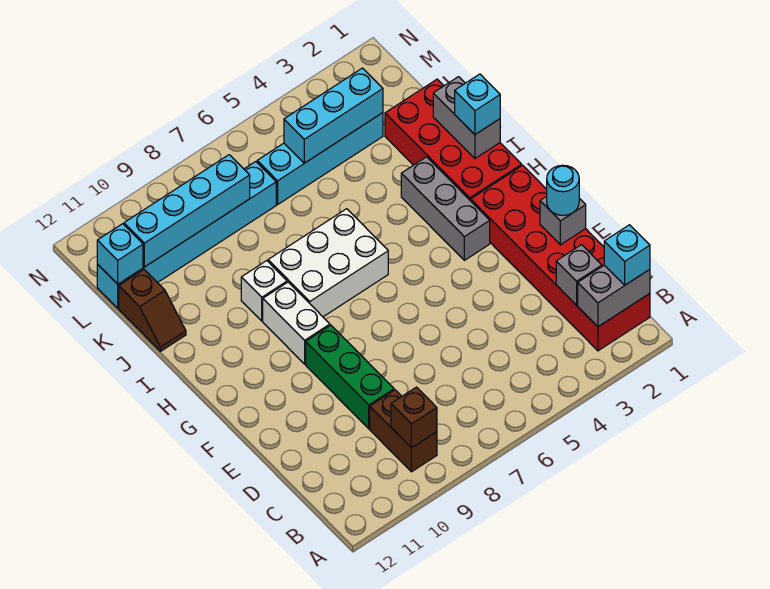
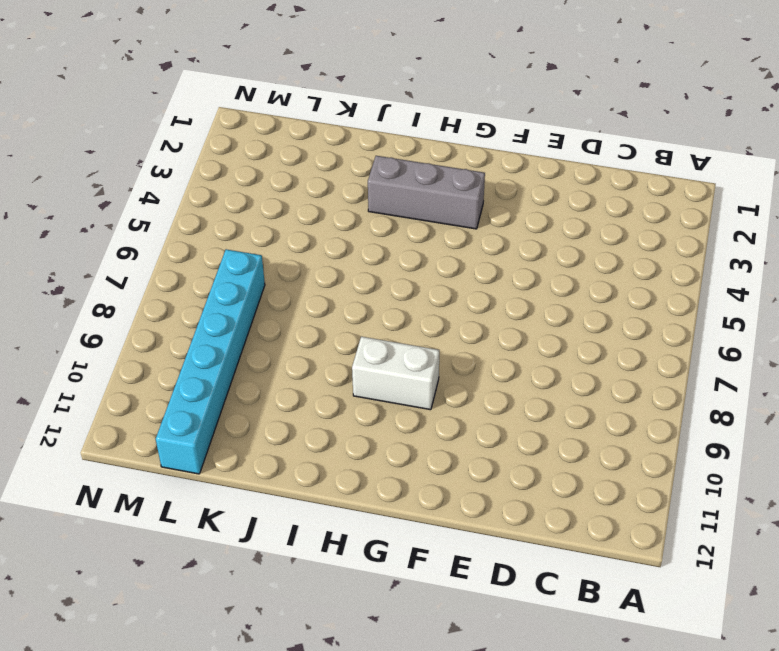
none -> red 2x6 brick [471,165,650,351]
none -> brown 1x2 brick [370,390,437,472]
none -> green 1x3 brick [306,325,394,429]

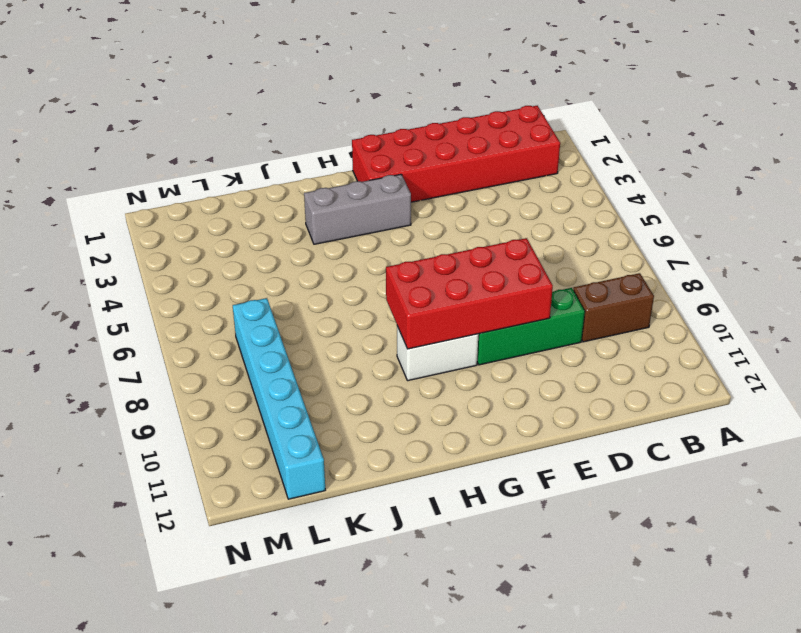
red 2x4 brick [386,238,553,349] -> red 2x4 brick moved to [385,79,522,201]
none -> white 2x3 brick [268,209,388,317]
none -> white 1x1 brick [241,261,287,321]
none -> brown 1x2 slope [119,270,186,351]

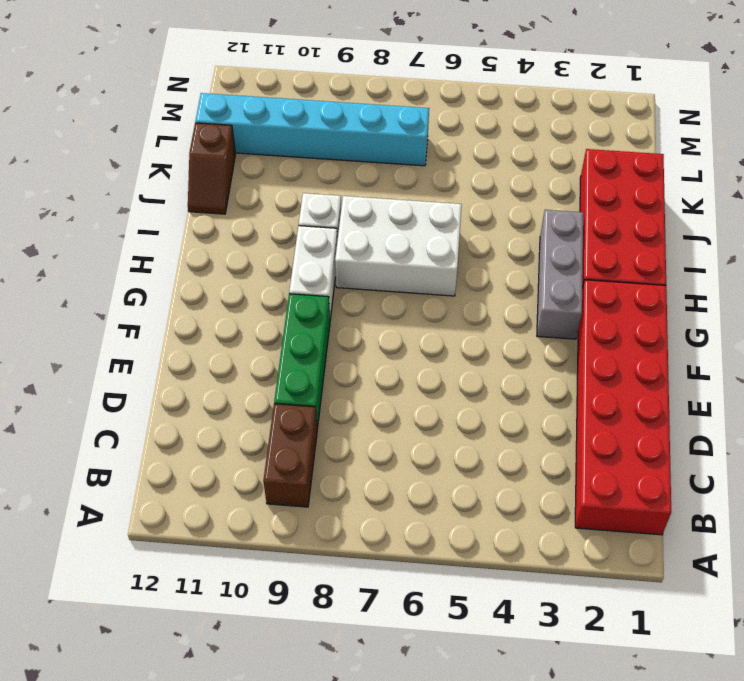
none -> cyan 1x4 brick [257,113,383,204]
none -> grey 1x2 brick [578,265,650,327]
none -> brown 1x1 brick [391,387,437,448]

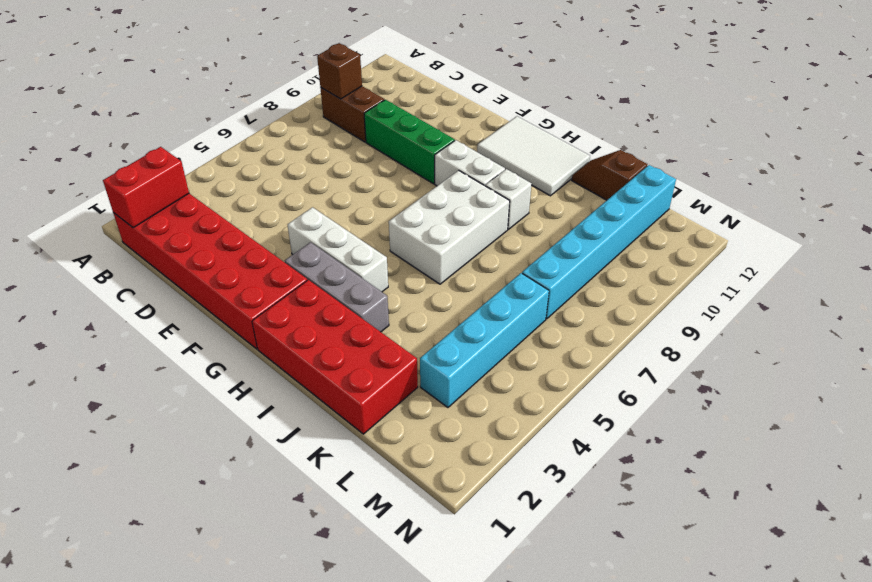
red 1x2 brick [103,147,189,228] -> grey 1x2 brick [578,265,650,327]
white 1x3 brick [288,207,388,292] -> none
white 2x3 tile [477,116,590,196] -> none
none -> grey 1x1 brick [556,245,602,305]
none -> grey 1x1 brick [540,196,586,245]
none -> grey 1x2 brick [433,77,500,158]

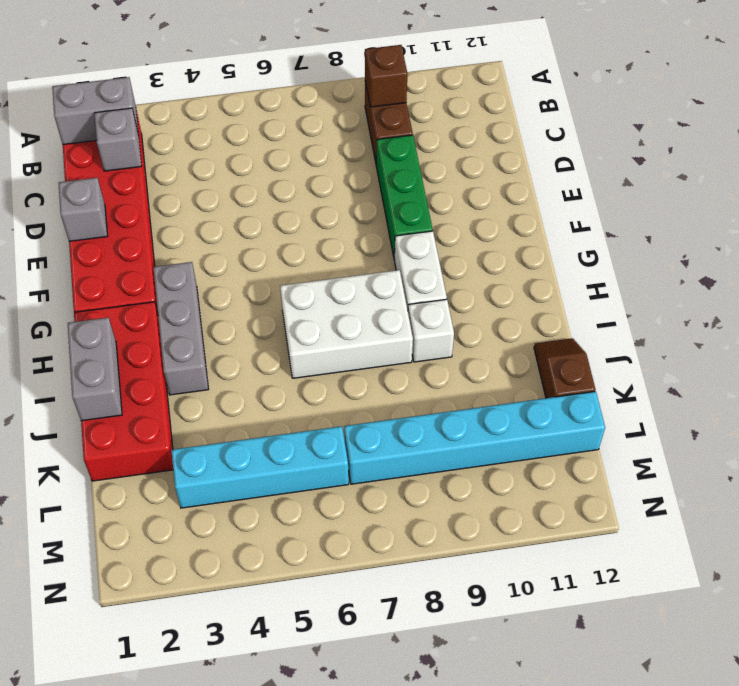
none -> cyan 1x3 brick [284,68,383,163]
none -> cyan 1x4 brick [124,155,250,267]
none -> cyan 1x1 brick [97,224,143,284]

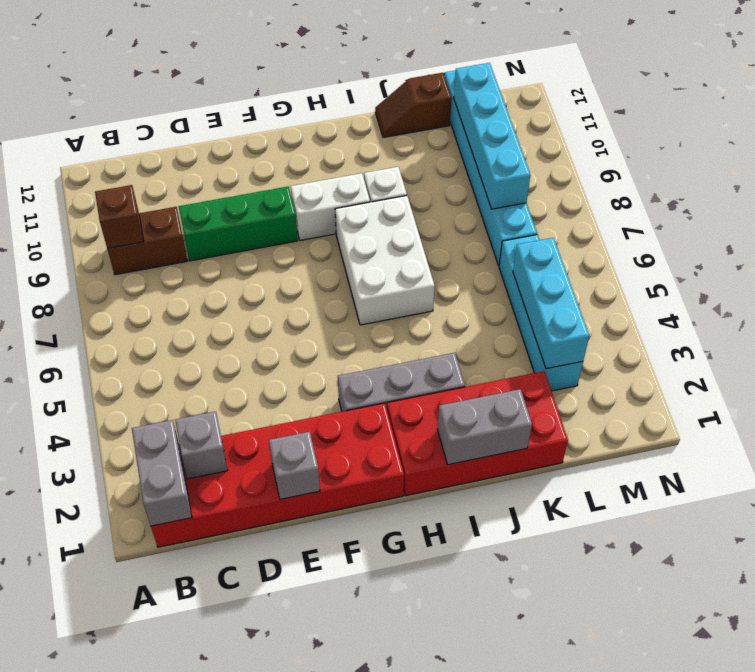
none -> cyan 1x1 brick [97,224,143,284]
none -> cyan 1x1 brick [604,225,650,285]
none -> cyan 1x1 round brick [547,165,579,216]

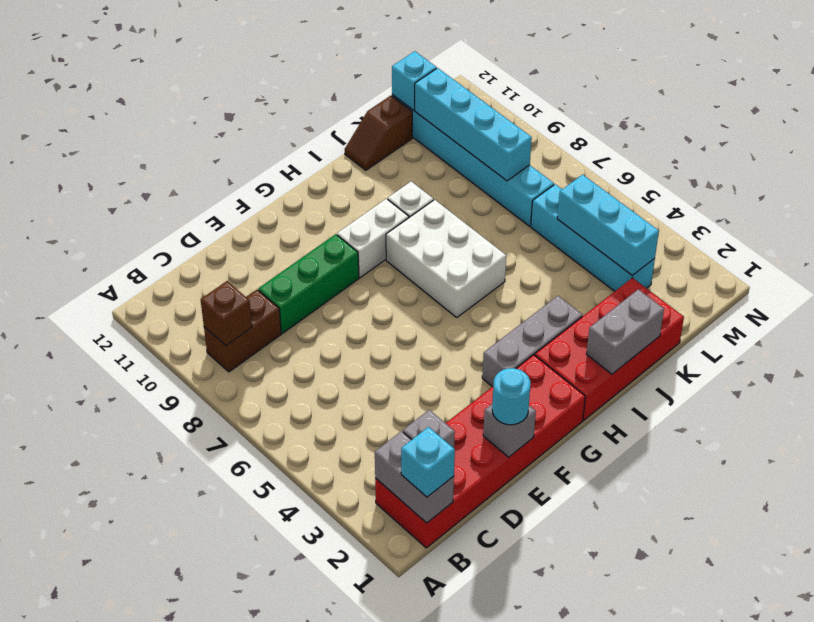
none -> cyan 1x1 brick [455,74,500,134]

